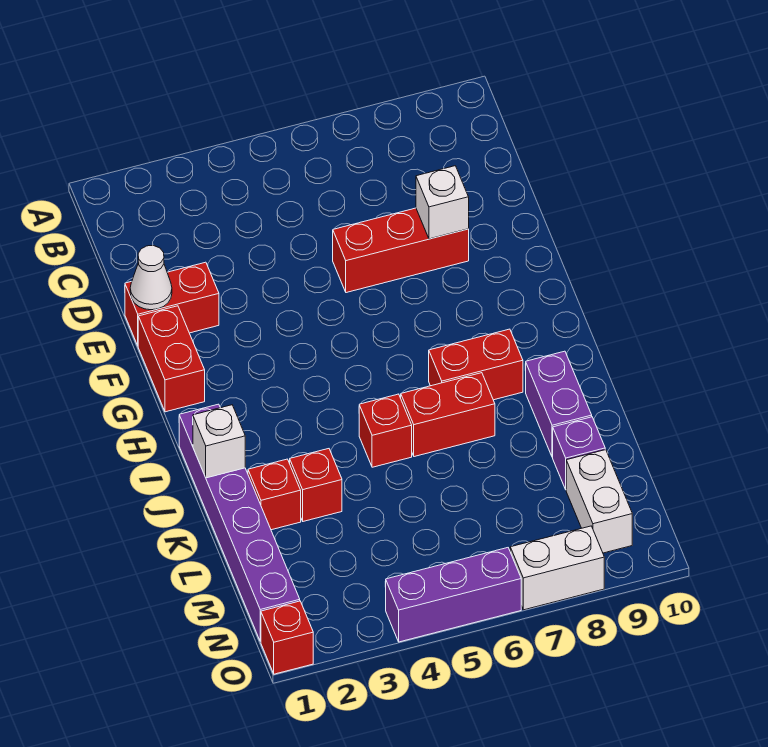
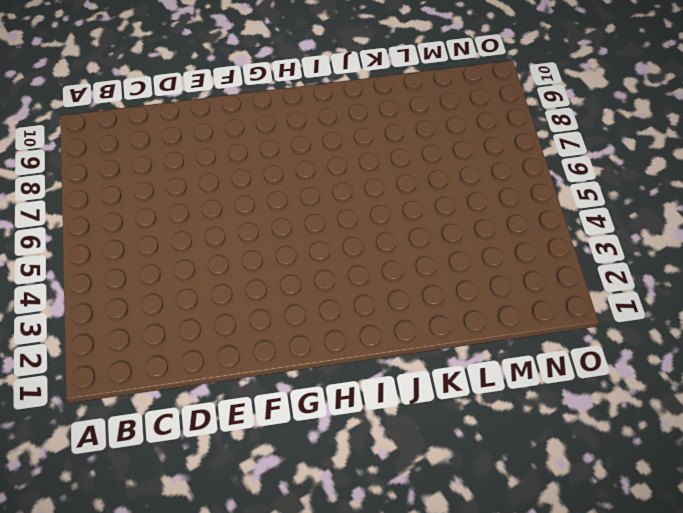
none -> red 1x2 brick [125,262,219,345]
none -> red 1x3 brick [333,208,469,293]
none -> red 1x2 brick [138,306,205,412]

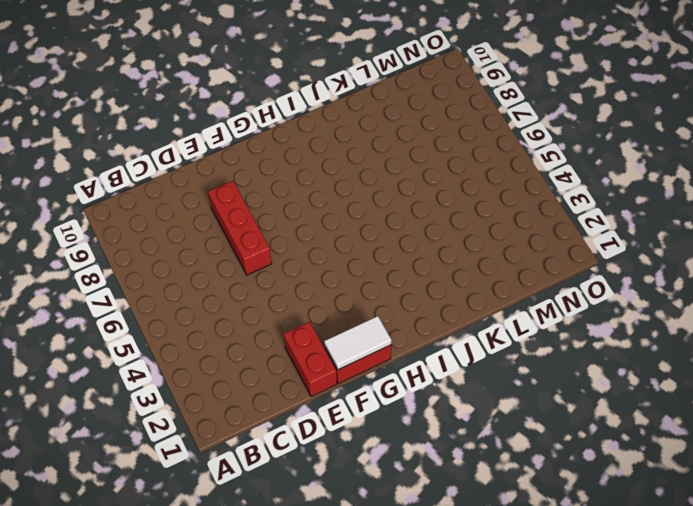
white 1x2 tile [324,316,392,369] -> none
none -> purple 1x6 brick [179,404,300,641]
none -> red 1x2 brick [429,329,523,400]
none -> red 1x1 brick [359,394,412,467]

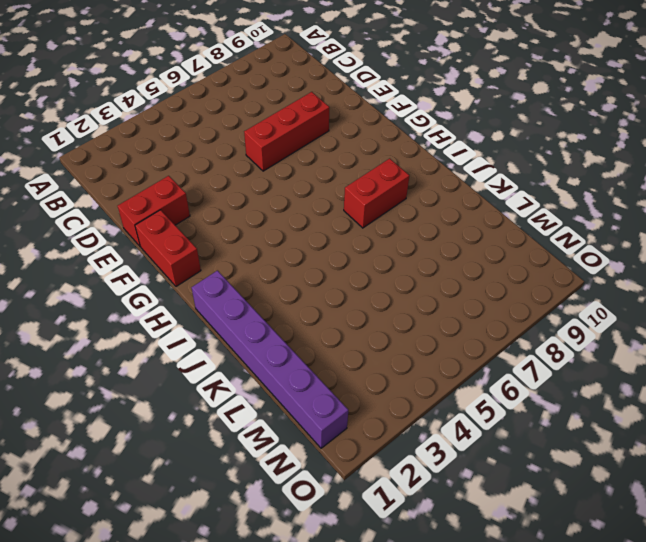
none -> red 1x1 brick [359,394,412,467]
none -> red 1x2 brick [401,373,495,457]
none -> purple 1x2 brick [525,351,592,457]

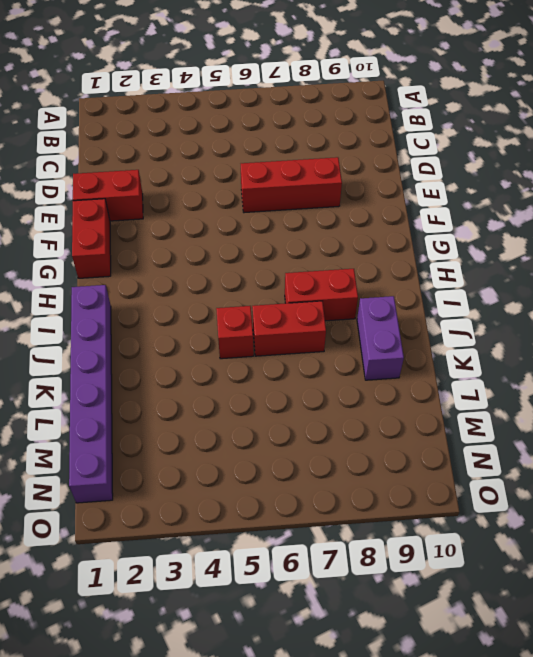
none -> red 1x1 brick [248,459,301,530]
none -> red 1x1 brick [289,449,342,521]
none -> purple 1x1 brick [553,417,605,489]

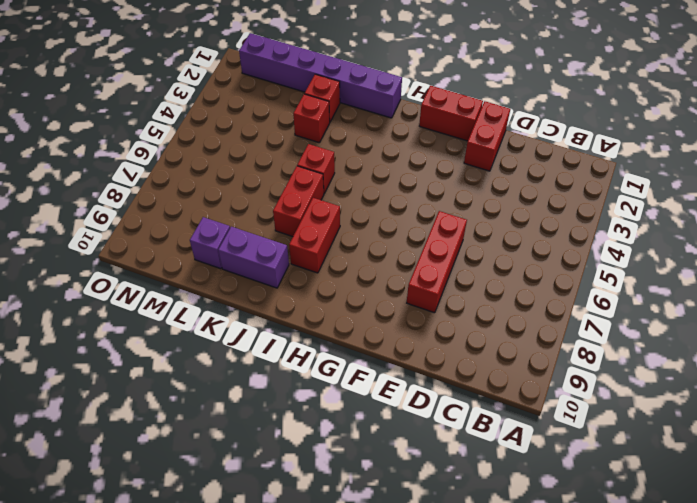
none -> white 1x2 brick [566,450,632,553]
none -> red 1x1 brick [261,601,313,674]
none -> purple 1x3 brick [386,548,521,642]

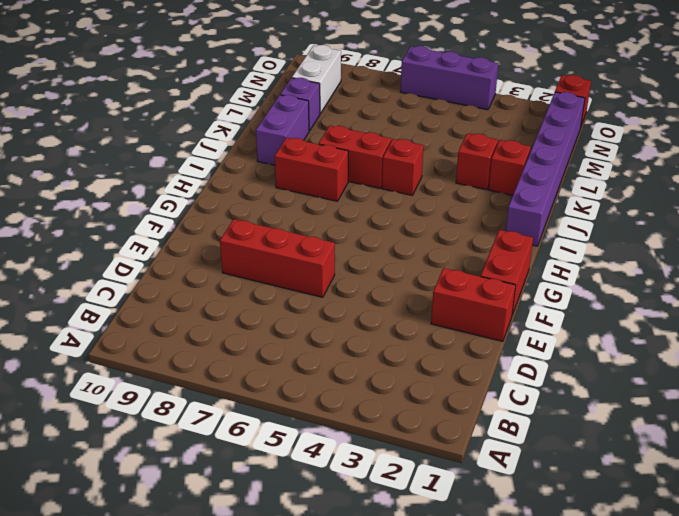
none -> white 1x2 brick [510,526,604,610]
none -> white 1x1 cone [130,246,172,310]
none -> white 1x1 brick [416,166,469,239]

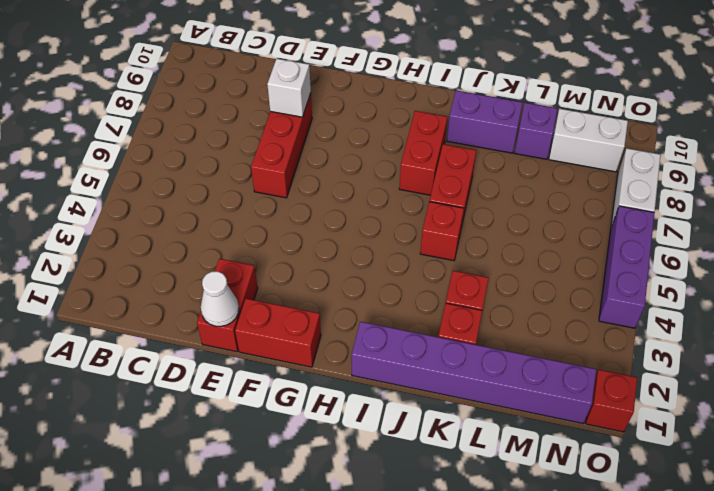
none -> white 1x1 brick [193,405,245,478]

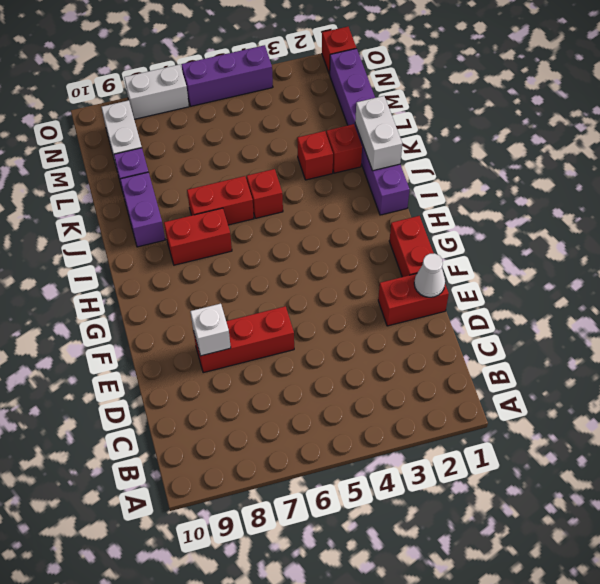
white 1x2 brick [355,96,402,171] -> white 1x1 brick [193,405,245,478]

